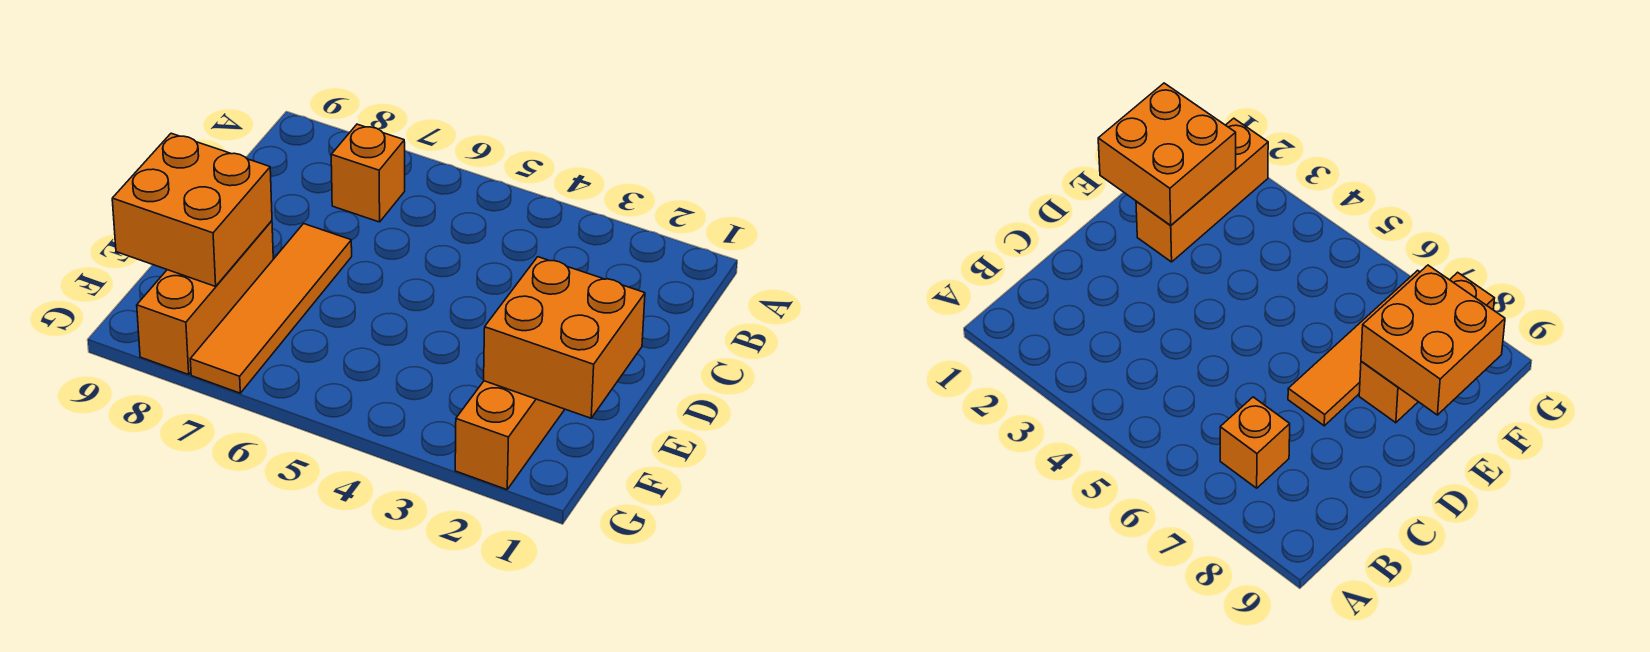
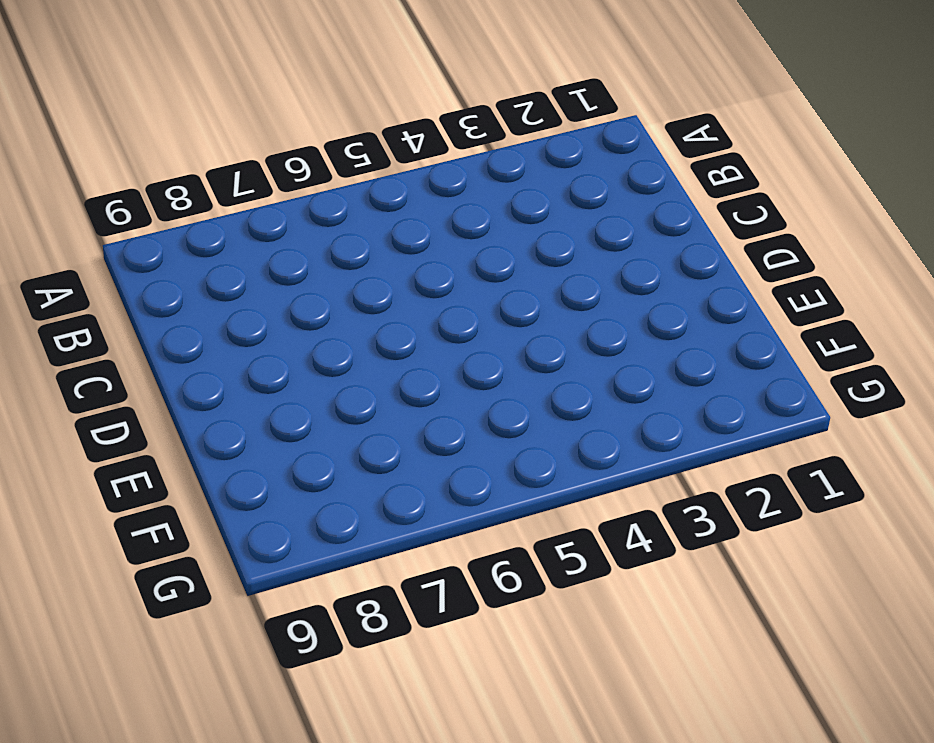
none -> orange 1x1 brick [331,124,405,222]
none -> orange 1x4 tile [190,224,352,393]

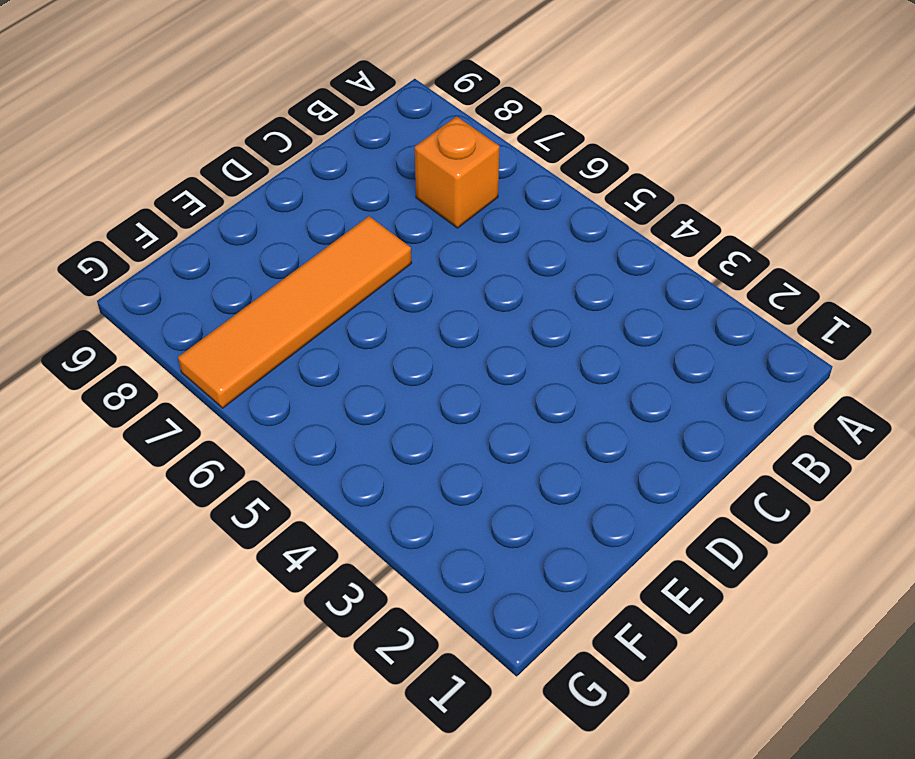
none -> orange 1x3 brick [455,381,565,490]
none -> orange 1x3 brick [137,221,273,375]

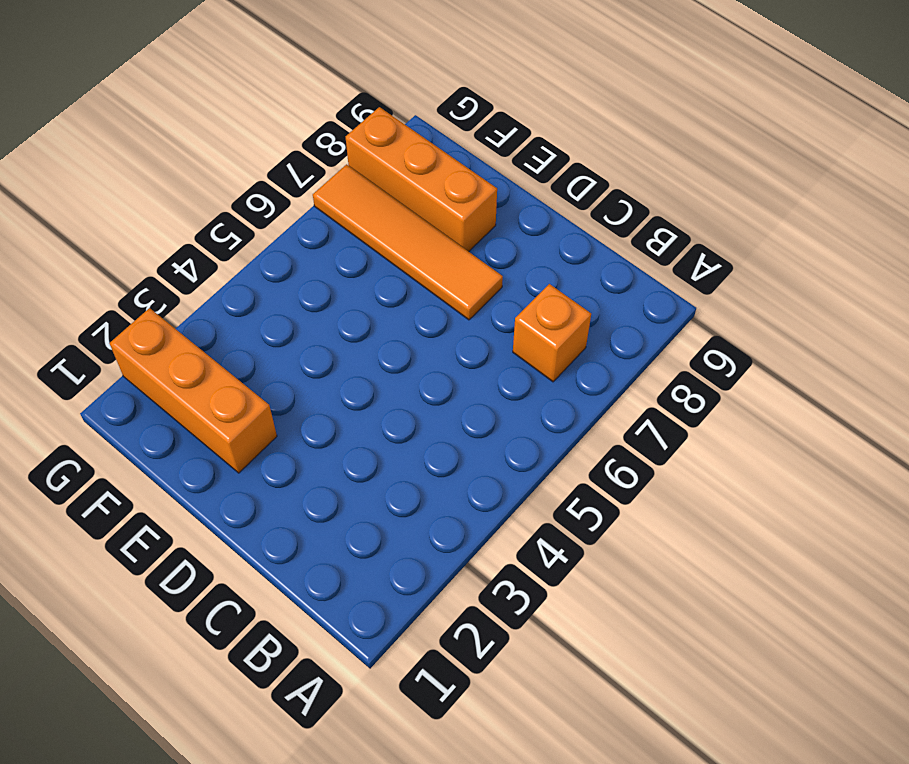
none -> orange 2x2 brick [484,257,645,418]
none -> orange 2x2 brick [112,133,272,286]

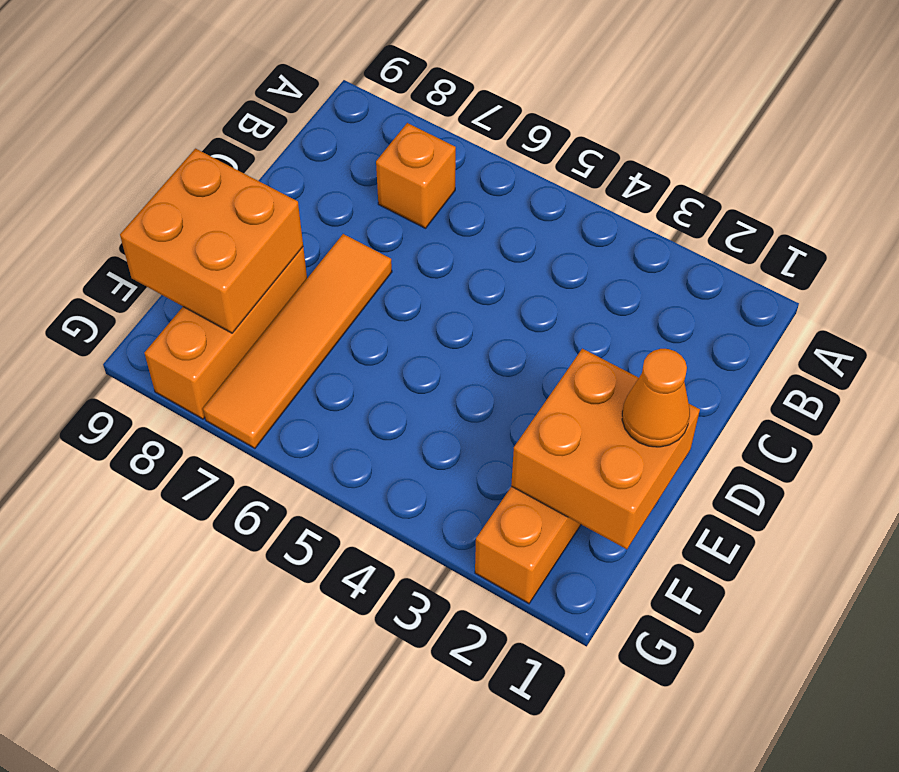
orange 1x1 cone [622,349,690,447] -> none

